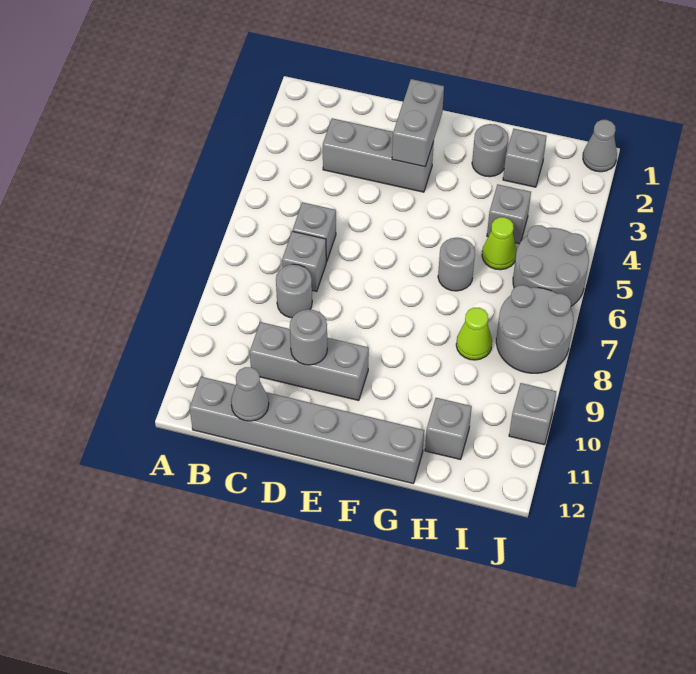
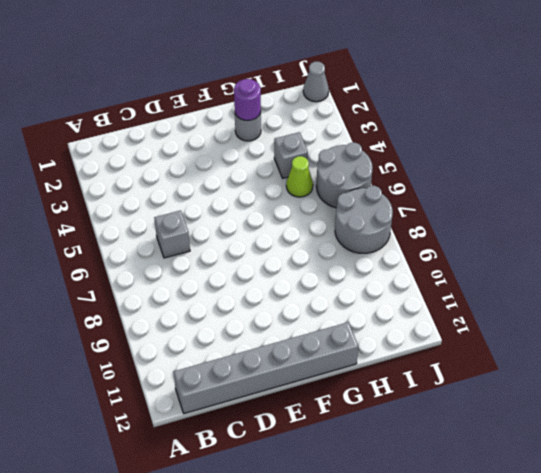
purple 1x1 round brick [234,79,261,121] -> none
none -> grey 1x3 brick [323,118,434,192]
none -> grey 1x1 brick [282,231,326,291]
none -> grey 1x1 round brick [276,264,312,318]

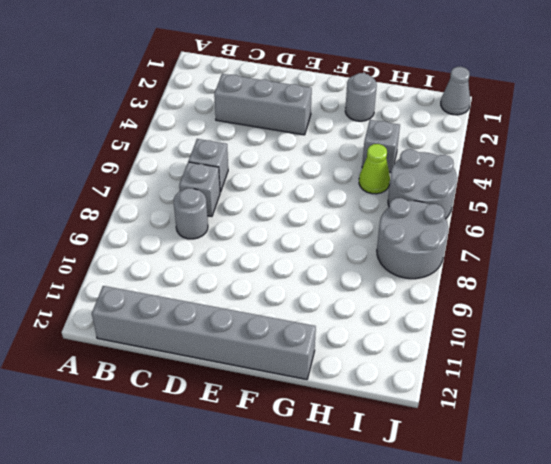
none -> grey 1x3 brick [250,322,369,401]
none -> grey 1x1 round brick [438,238,475,291]
none -> grey 1x1 brick [503,129,547,187]

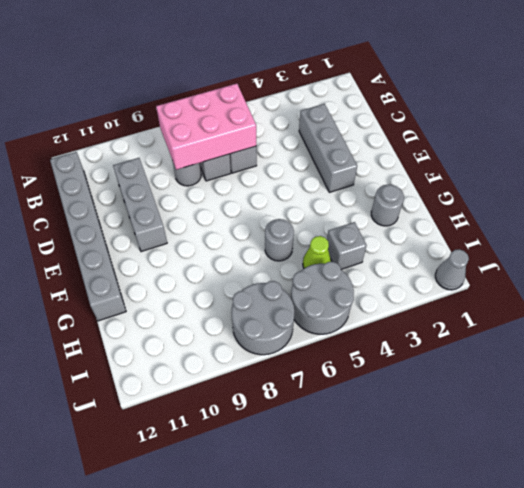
pink 2x3 brick [156,84,256,170] -> none
none -> grey 1x1 brick [503,129,547,187]
none -> lime 1x1 cone [456,308,492,360]
none -> grey 1x1 brick [425,398,472,460]

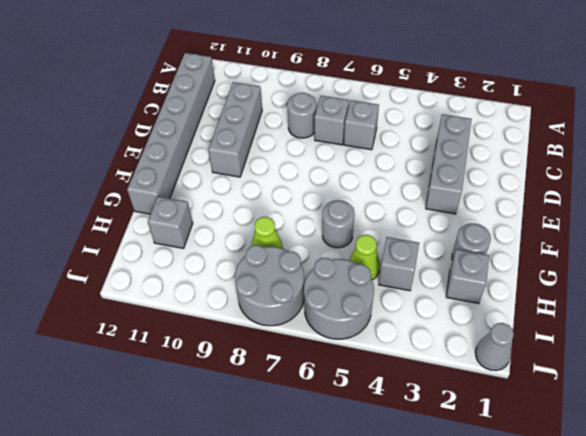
none -> grey 1x1 brick [509,383,556,445]
none -> grey 1x1 cone [231,367,269,421]
none -> grey 1x1 round brick [290,309,327,365]

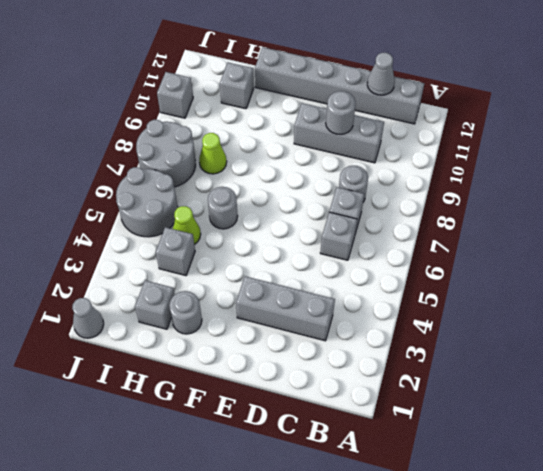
none -> grey 1x2 brick [392,79,444,167]

